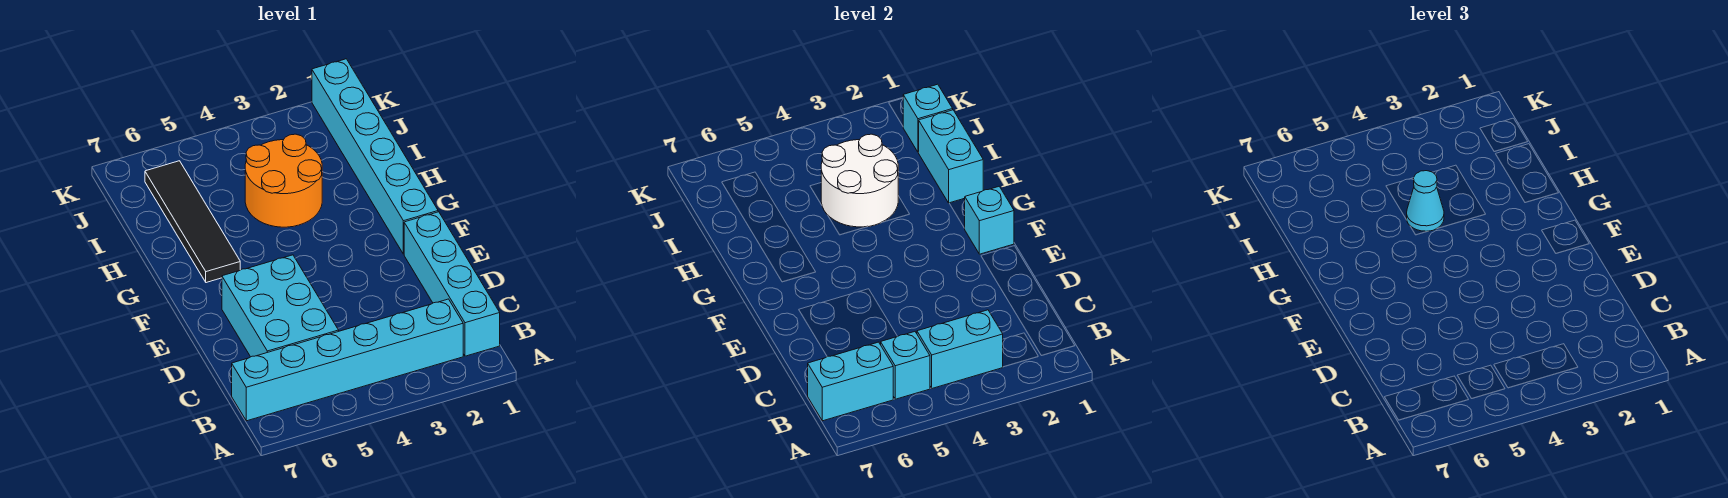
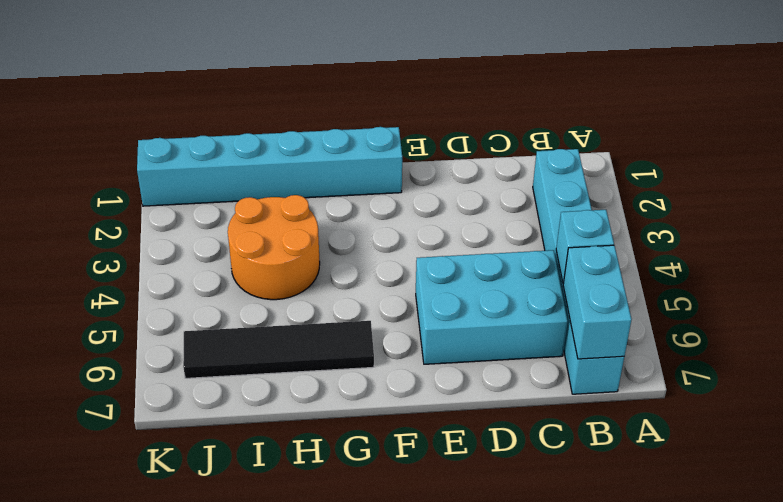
none -> cyan 1x4 brick [404,212,500,356]
none -> cyan 1x2 brick [917,310,1003,388]
none -> cyan 1x1 brick [965,186,1014,254]

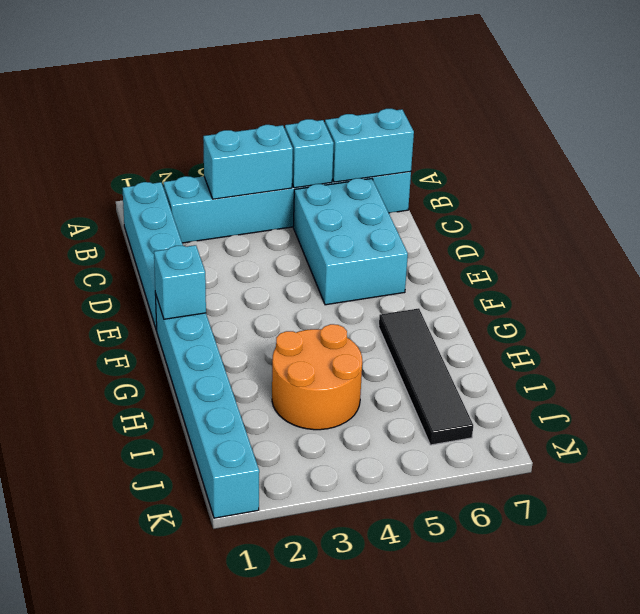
none -> cyan 1x2 brick [919,110,983,203]
none -> white 2x2 round brick [821,134,898,227]
none -> cyan 1x1 brick [903,84,953,152]

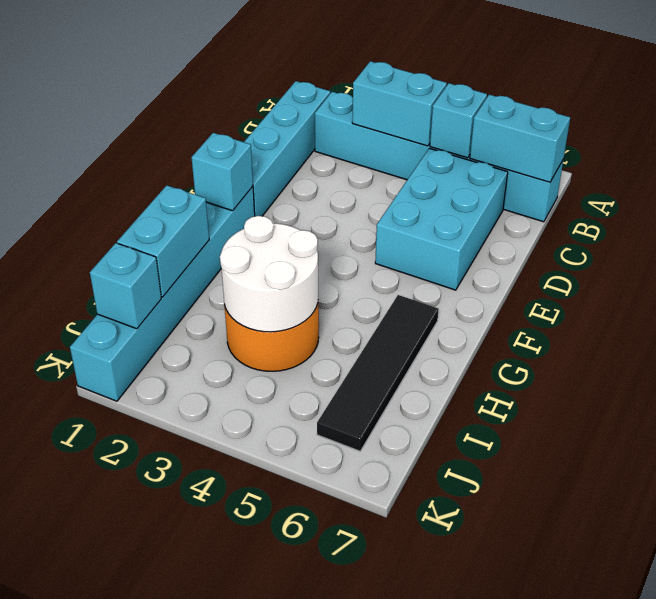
none -> cyan 1x1 cone [1406,171,1444,231]

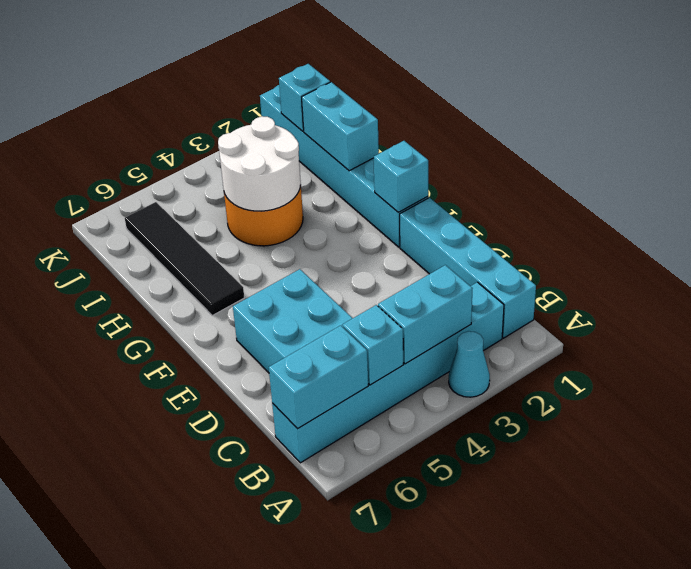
cyan 1x1 cone [449,331,490,397] -> cyan 1x1 cone moved to [1406,171,1444,231]

